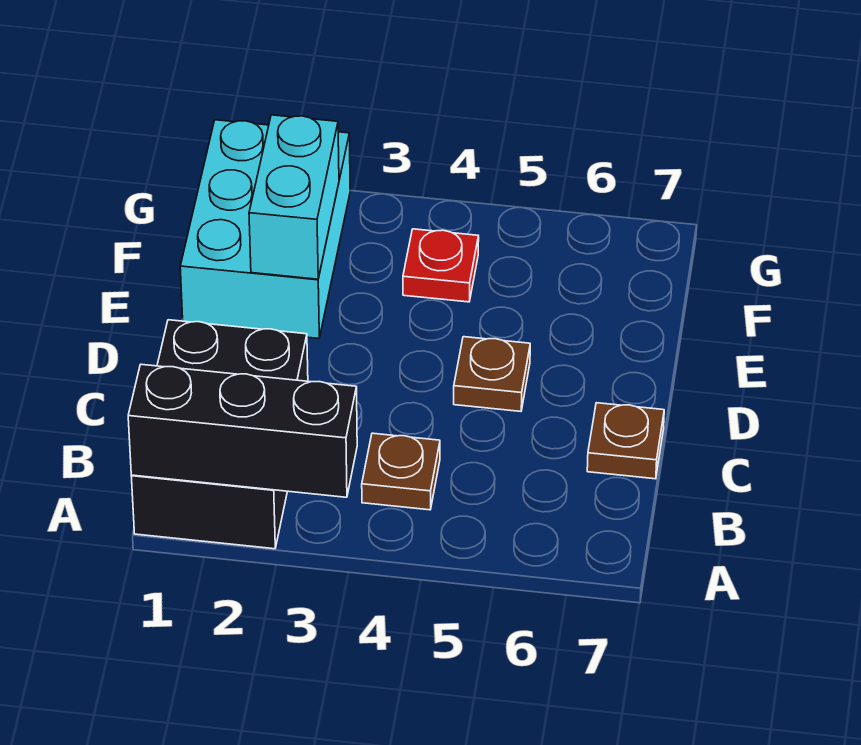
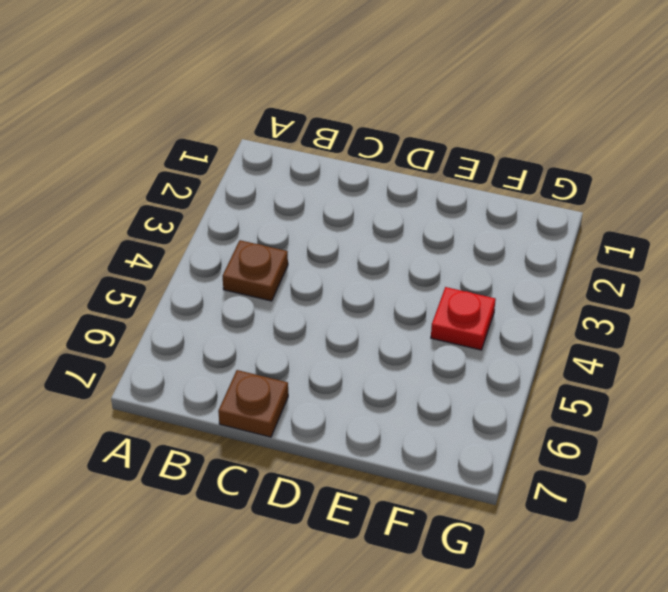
none -> black 2x3 brick [131,320,308,549]
none -> brown 1x1 plate [454,337,530,411]

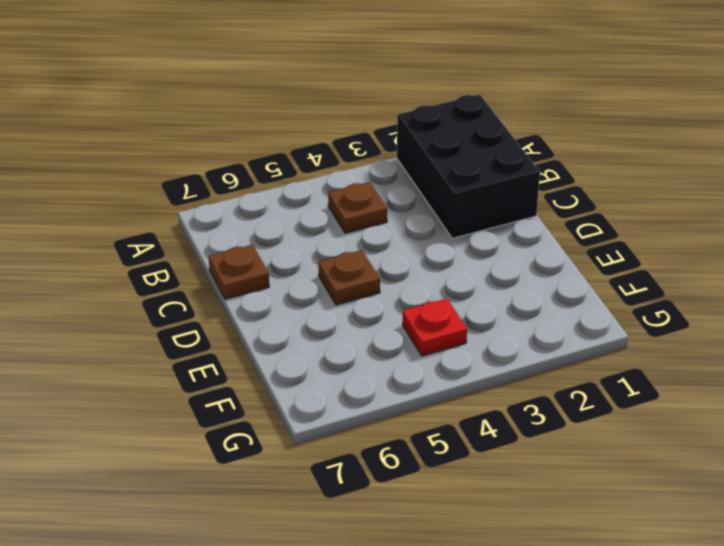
none -> cyan 2x3 brick [180,120,350,338]
none -> black 1x3 brick [128,364,357,497]

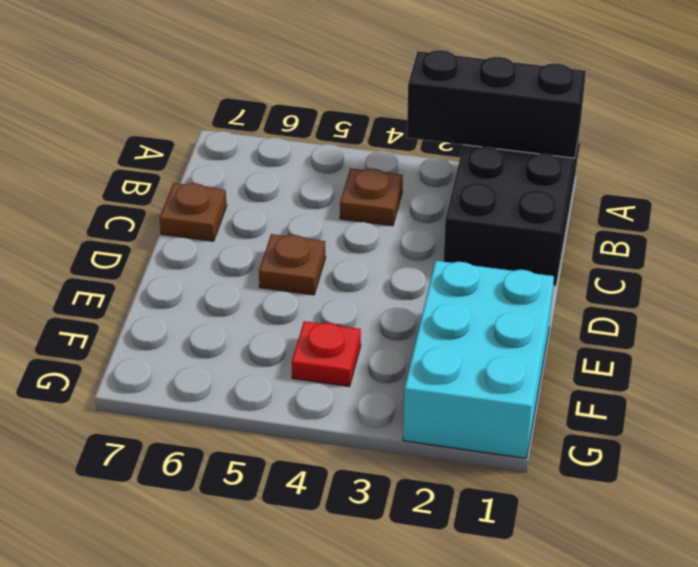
none -> cyan 1x2 brick [249,115,339,279]

